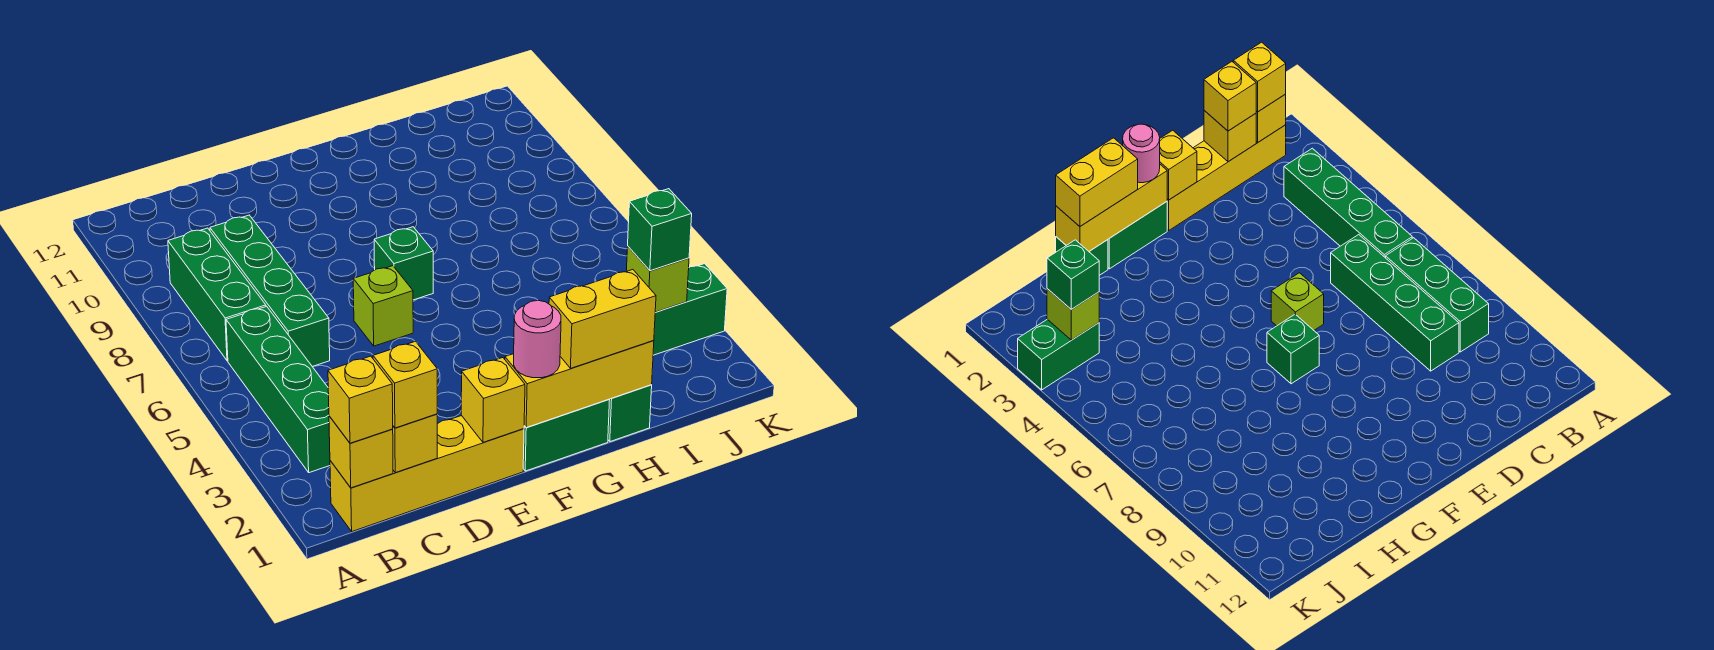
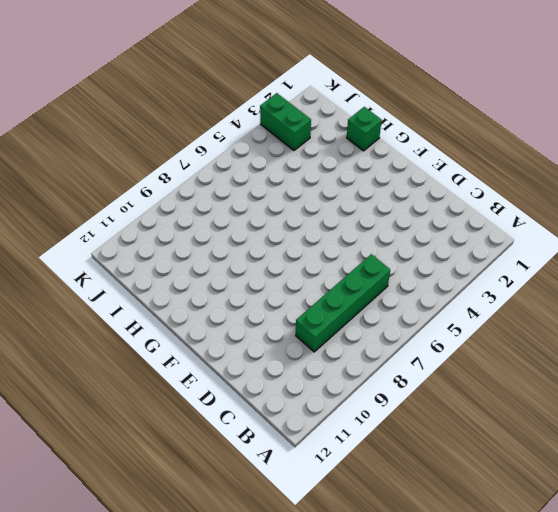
none -> yellow 1x4 brick [330,416,524,531]
none -> green 1x4 brick [226,306,330,473]
none -> green 1x3 brick [168,228,266,361]

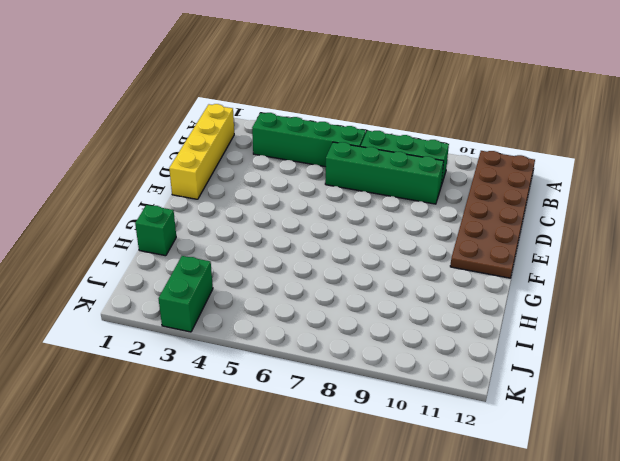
brown 2x6 plate [450,151,535,278] -> none
none -> lime 1x1 brick [353,266,413,346]
none -> green 1x2 brick [523,399,610,471]
none -> green 1x1 brick [374,227,433,300]

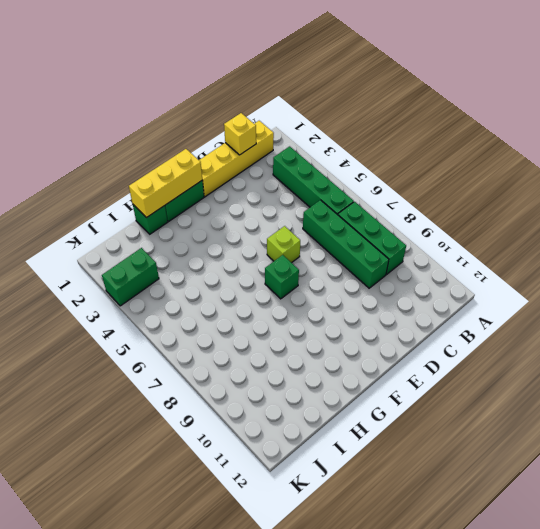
none -> yellow 1x1 brick [329,416,393,488]
none -> yellow 1x1 brick [461,358,525,442]
none -> lime 1x1 brick [626,247,689,312]

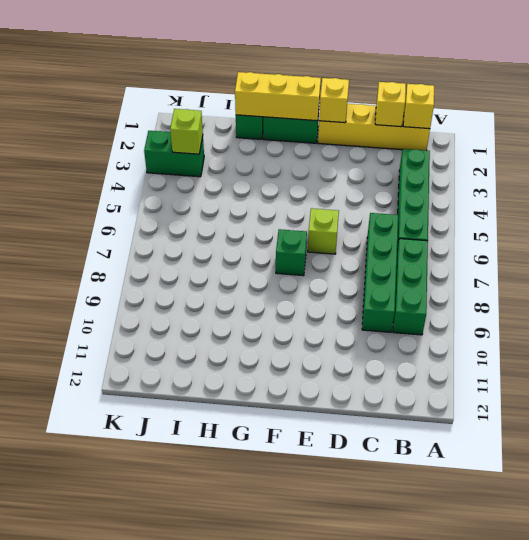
none -> yellow 1x1 brick [328,356,393,443]
none -> yellow 1x1 brick [373,341,437,428]
none -> pink 1x1 round brick [514,300,561,378]

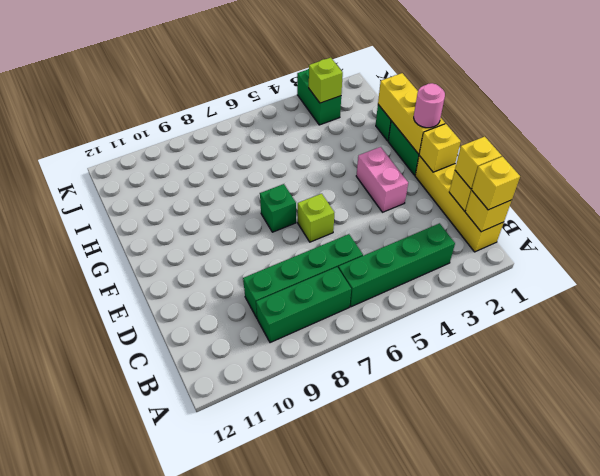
pink 1x2 brick [356,147,408,212] -> none
none -> yellow 1x2 brick [549,270,656,368]
none -> green 1x1 brick [628,189,692,271]

